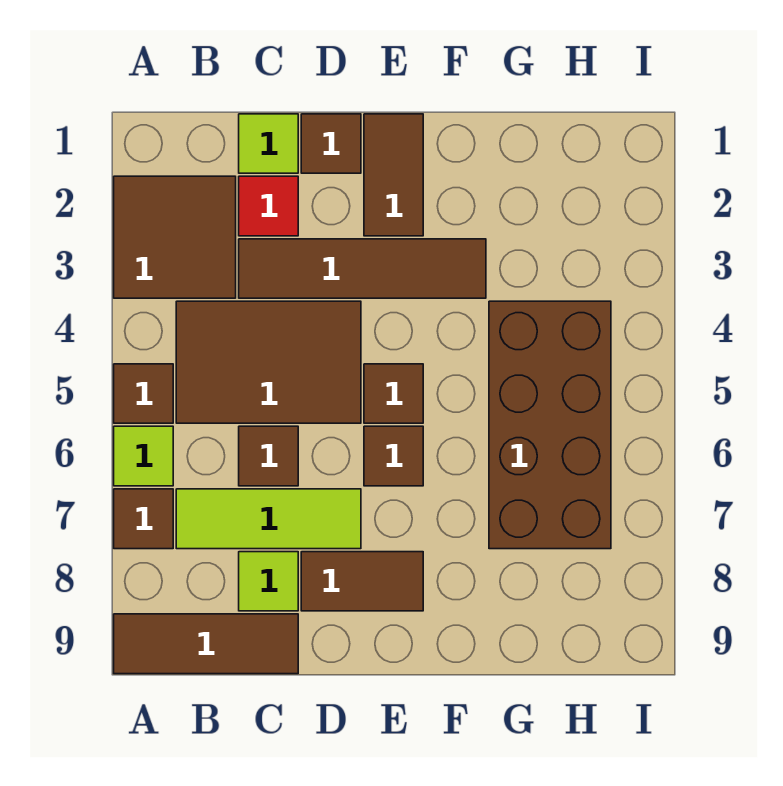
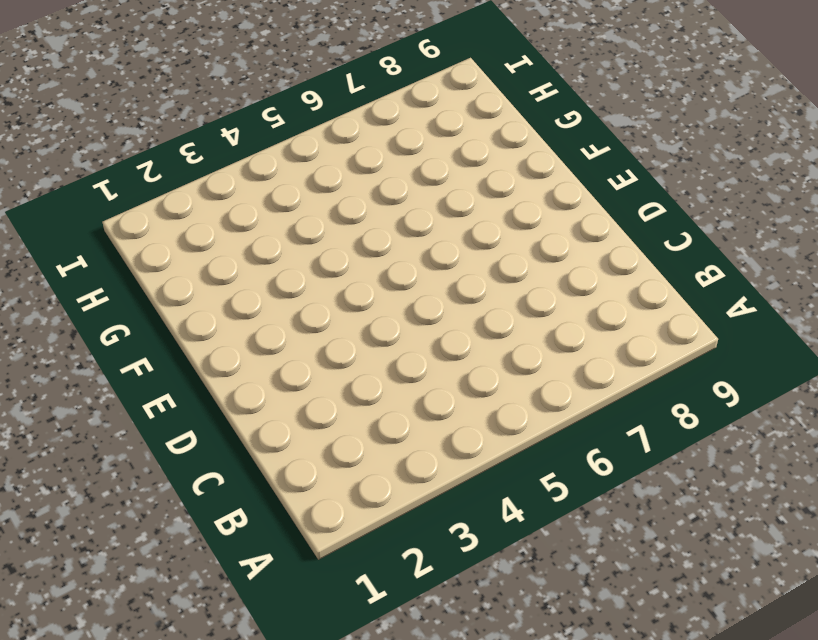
none -> brown 2x2 tile [114,176,236,298]
none -> brown 1x1 tile [114,364,173,423]
none -> lime 1x1 tile [114,426,173,486]

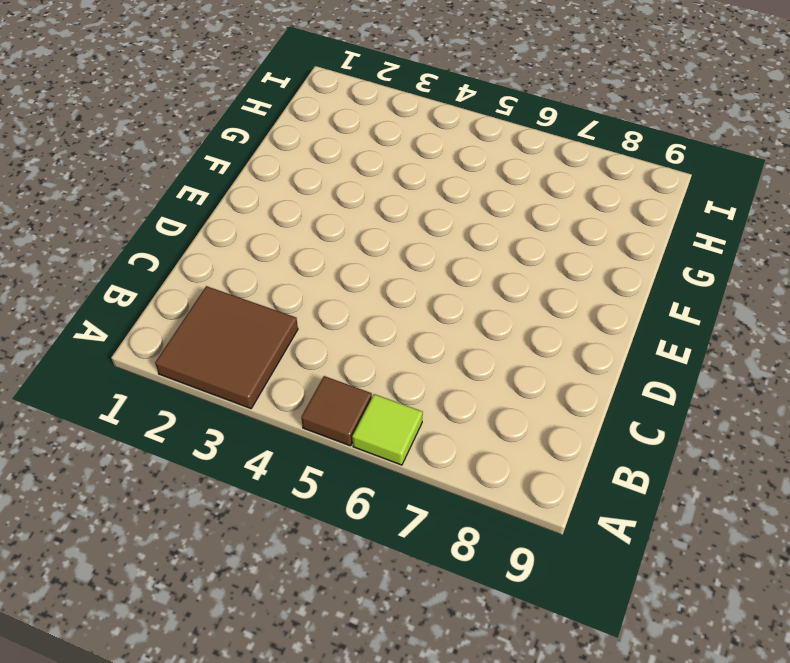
none -> brown 1x1 tile [114,489,173,549]
none -> brown 1x3 tile [114,614,298,674]
none -> brown 2x3 tile [176,301,361,423]

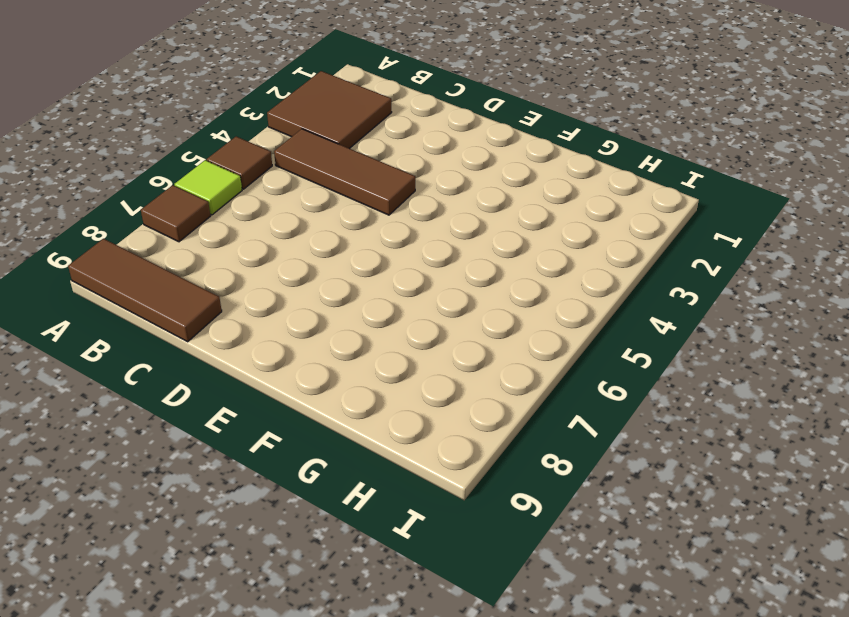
brown 1x3 tile [274,129,415,215] -> brown 2x3 tile [176,301,361,423]
none -> lime 1x3 tile [176,489,361,549]
none -> lime 1x1 tile [239,114,298,173]
none -> red 1x1 tile [239,176,298,236]

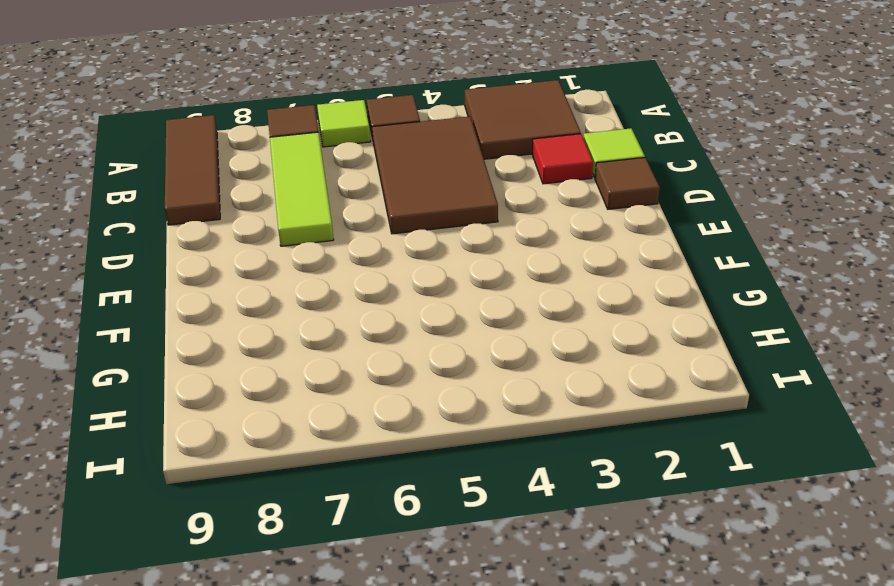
none -> brown 1x4 tile [239,239,486,298]
none -> brown 1x1 tile [239,426,298,486]
none -> lime 1x1 tile [239,552,298,611]

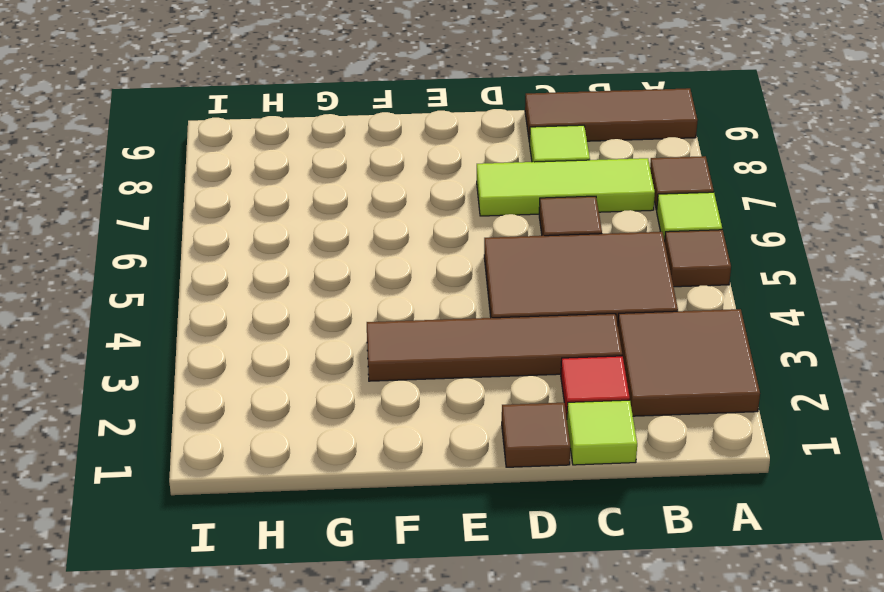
none -> brown 1x2 tile [301,552,423,611]
none -> brown 1x2 tile [364,114,423,236]
none -> brown 1x1 tile [364,364,423,423]

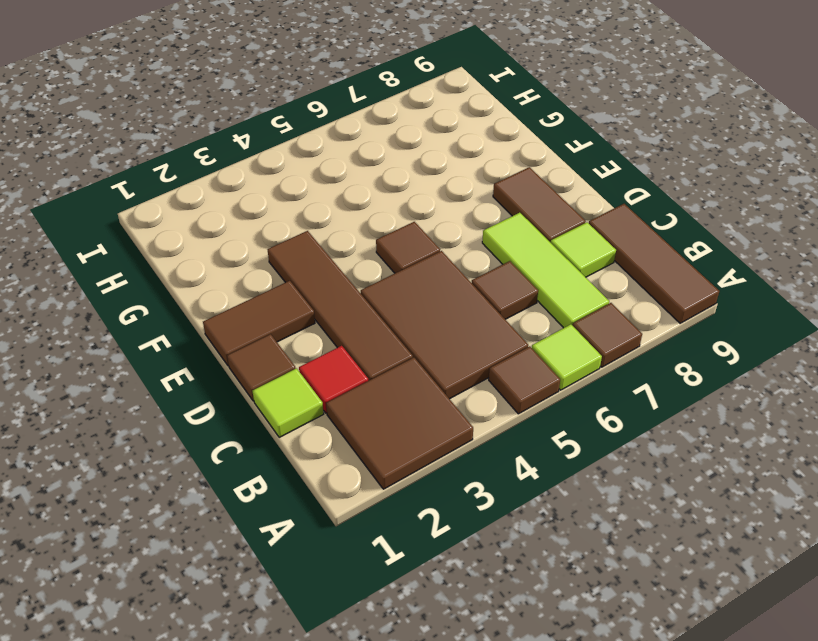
none -> brown 1x1 tile [364,426,423,486]
none -> brown 2x4 brick [489,301,611,549]

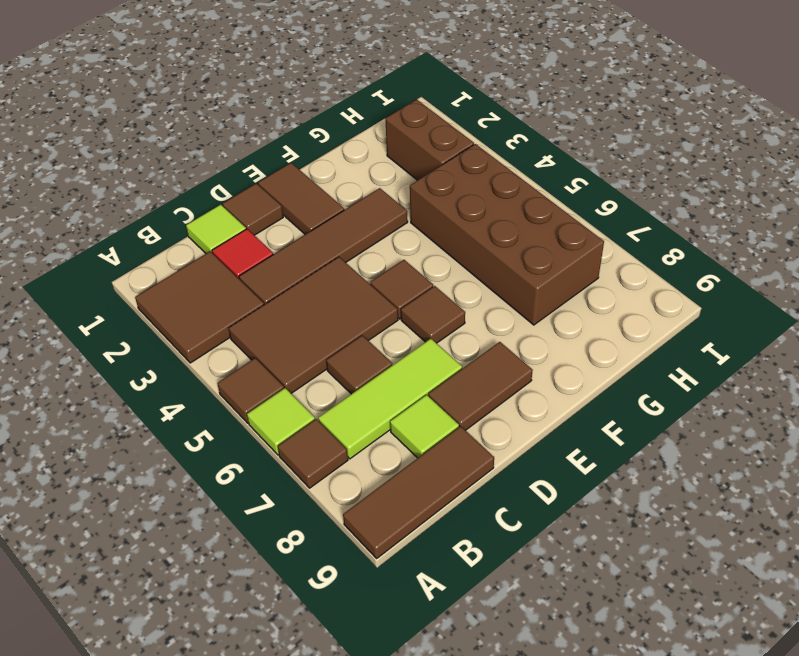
brown 1x2 brick [385,100,474,180] -> none

